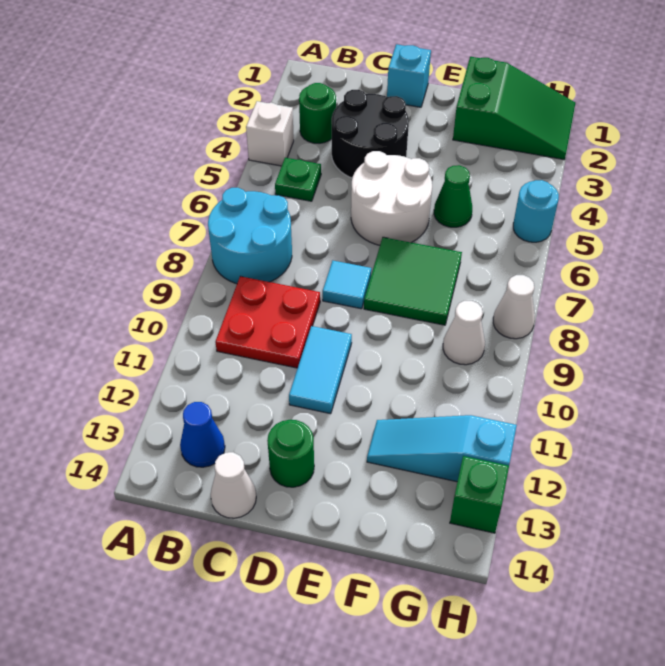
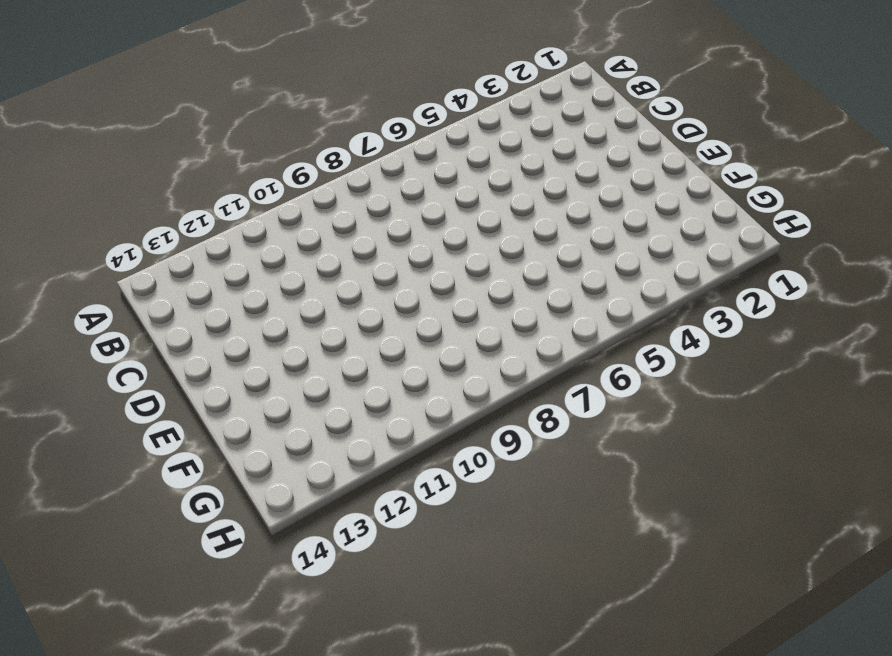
none -> white 1x1 brick [246,101,294,166]
none -> cyan 2x2 round brick [208,188,292,284]
none -> green 1x1 round brick [299,83,336,143]

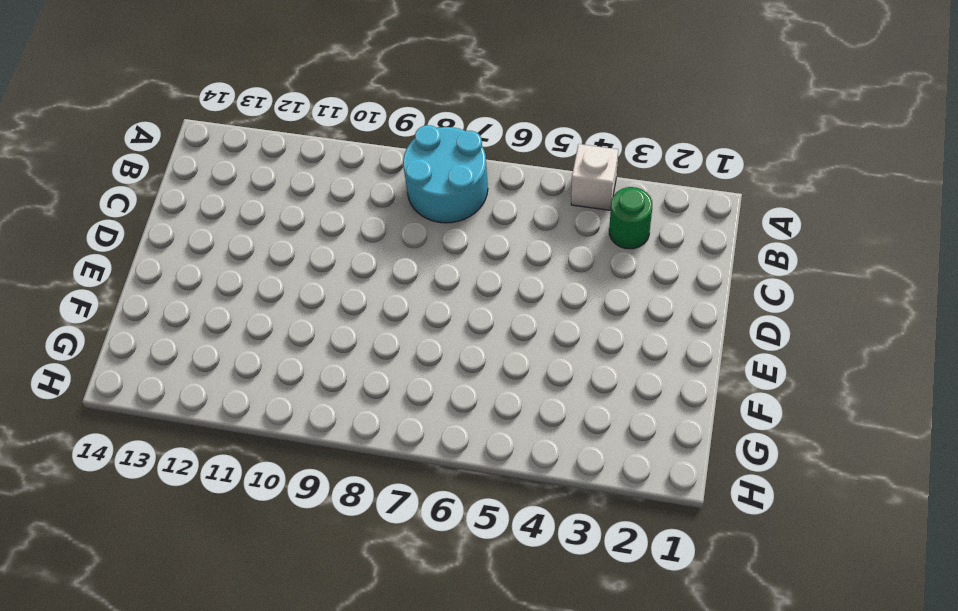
none -> green 1x1 plate [275,158,321,201]
none -> red 2x2 plate [215,276,320,368]
none -> blue 1x1 cone [180,402,225,467]

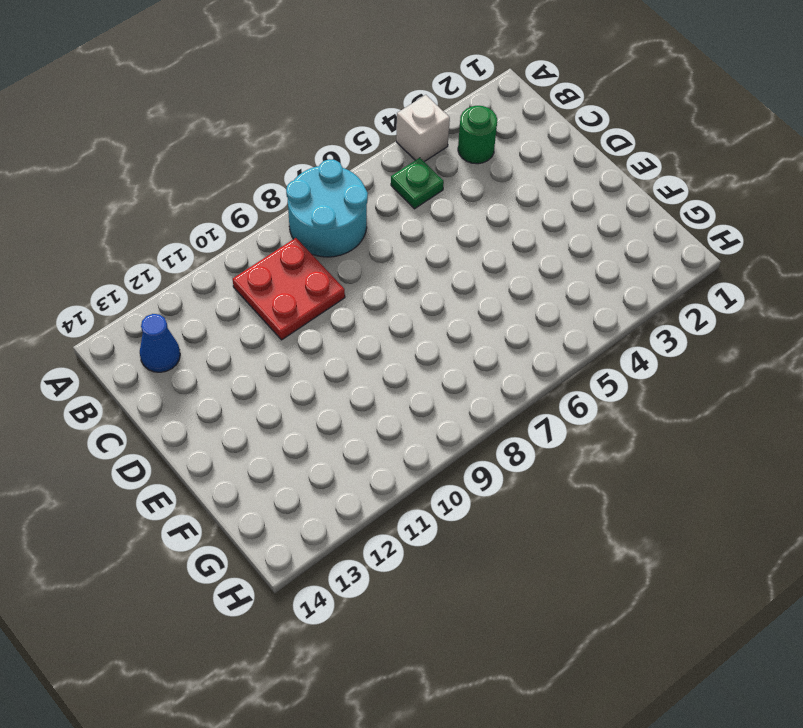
none -> black 2x2 round brick [332,90,409,178]
none -> white 1x1 cone [211,452,256,518]
none -> cyan 1x1 brick [387,44,431,107]

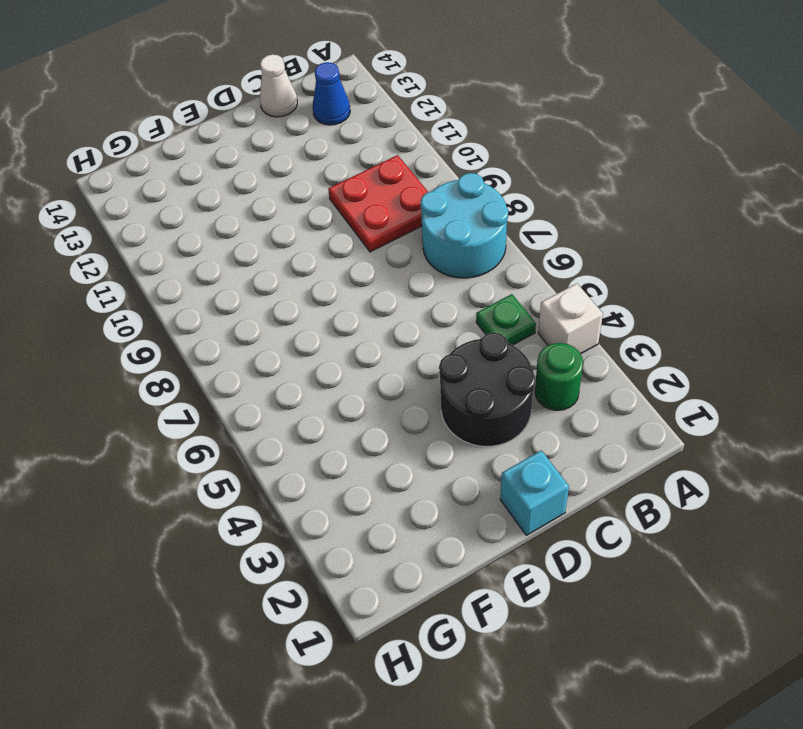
none -> white 2x2 round brick [351,151,432,245]
none -> cyan 1x1 tile [323,261,371,309]
none -> cyan 1x2 tile [289,326,352,414]

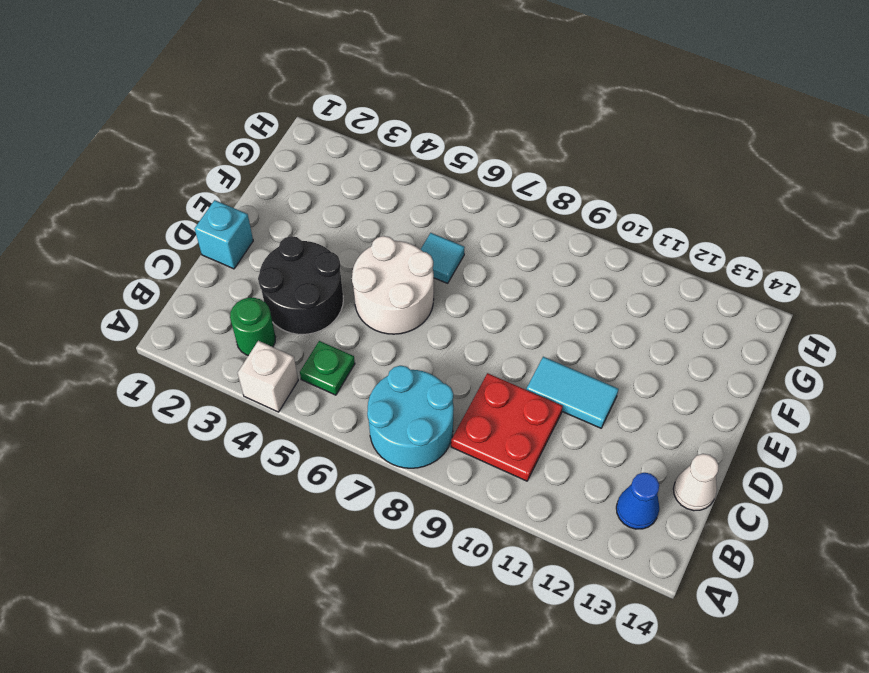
cyan 1x1 tile [421,233,465,283] -> cyan 1x1 tile moved to [323,261,371,309]
none -> green 1x1 round brick [267,420,314,487]
none -> green 2x2 tile [364,237,462,325]
none -> green 2x3 slope [453,57,575,160]

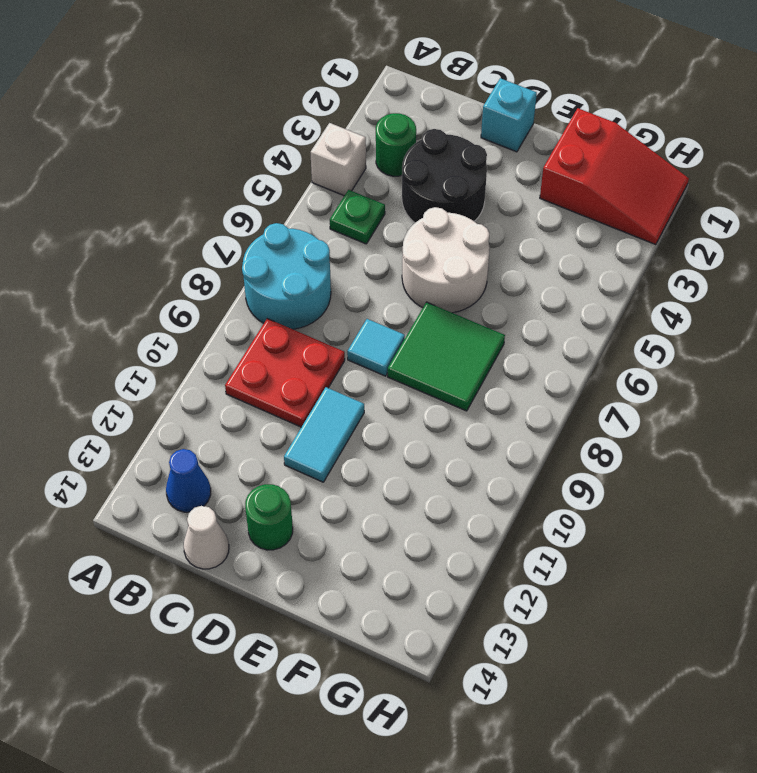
red 2x3 slope [540,108,689,245] -> green 2x3 slope [453,57,575,160]
none -> green 1x1 cone [434,165,472,227]
none -> cyan 1x3 slope [367,415,517,482]
none -> white 1x1 cone [443,301,485,365]

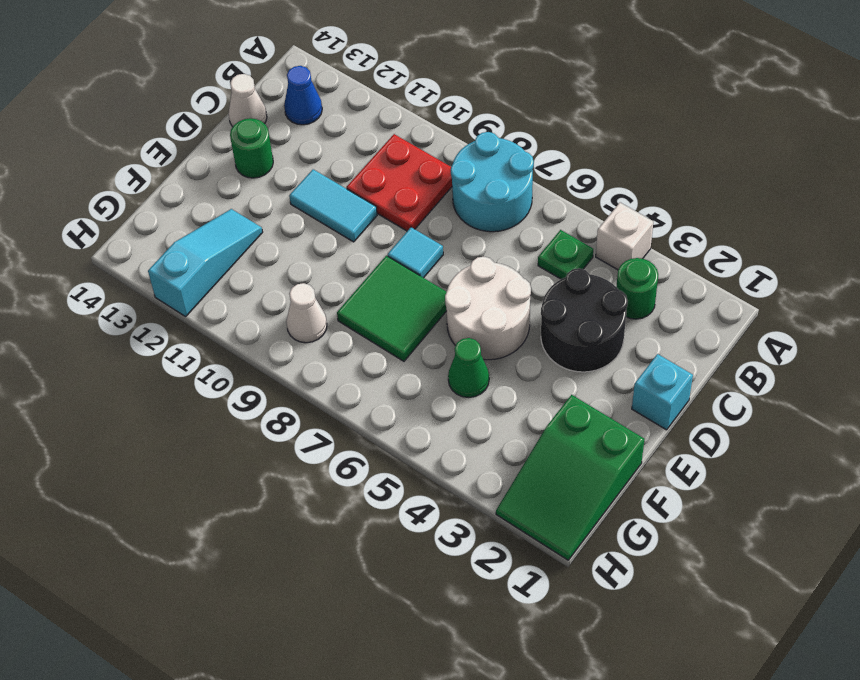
none -> cyan 1x1 round brick [513,180,559,242]
none -> white 1x1 cone [493,275,535,339]
none -> green 1x1 brick [450,456,509,533]

